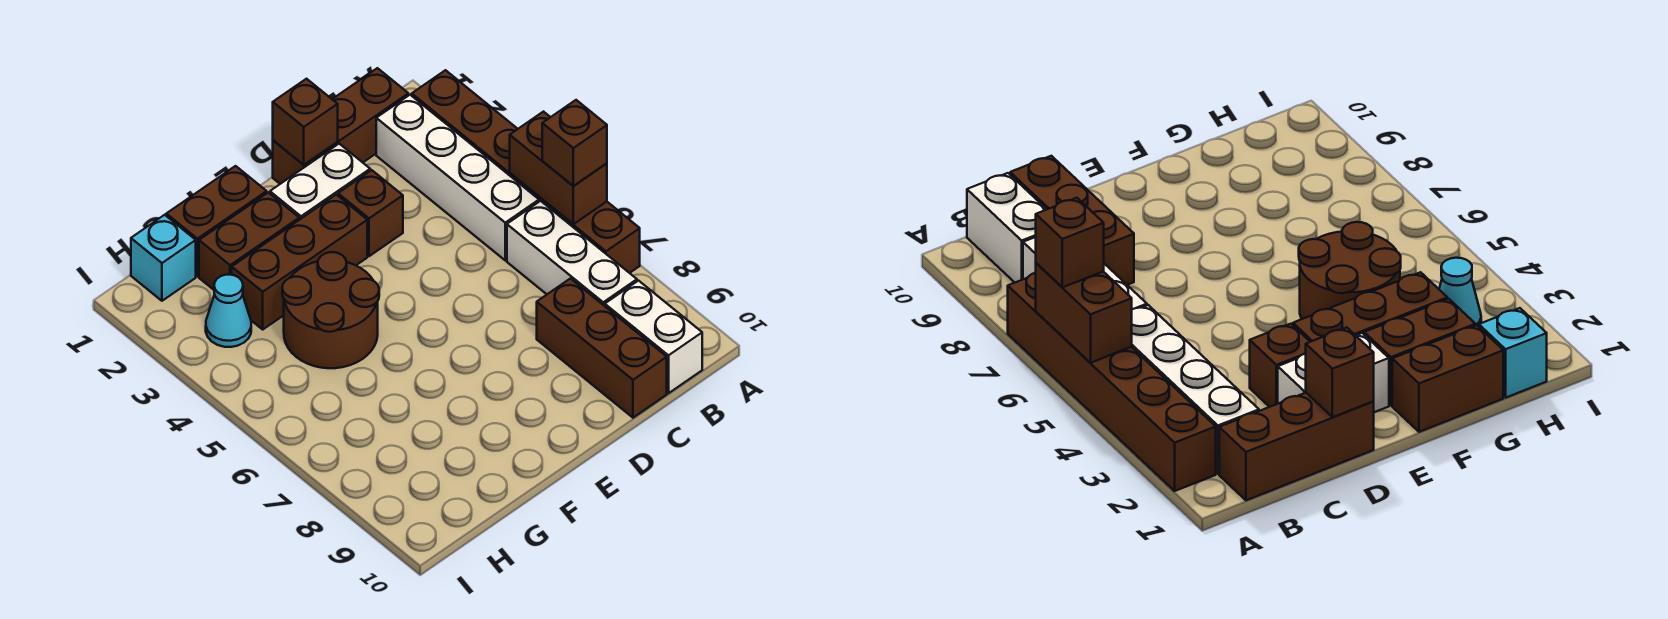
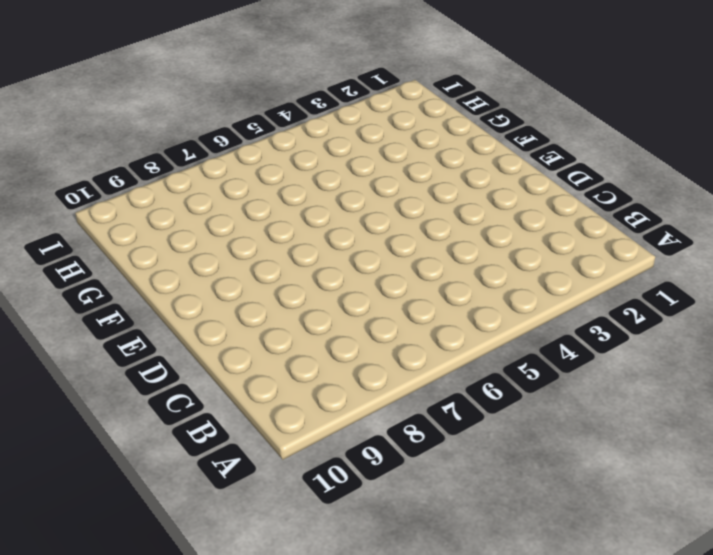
none -> brown 1x6 brick [412,70,640,273]
none -> brown 1x3 brick [273,68,408,184]
none -> white 1x4 brick [376,95,539,260]

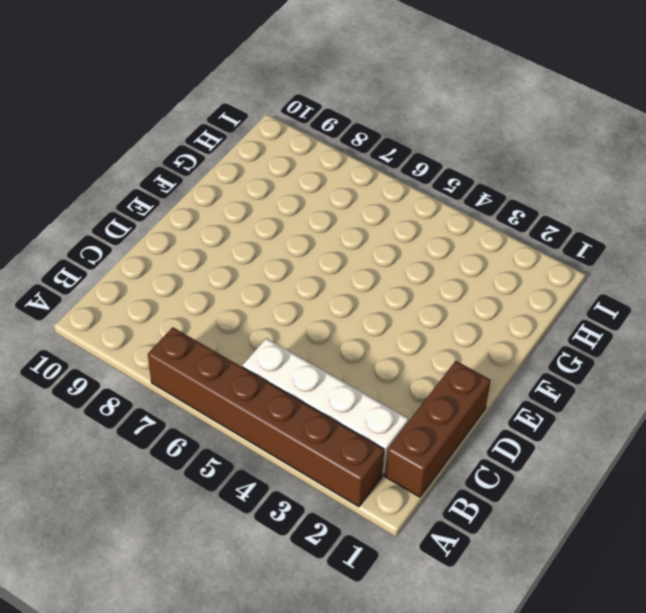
none -> white 1x3 brick [507,201,637,306]
none -> white 1x2 brick [605,281,702,393]
none -> brown 1x3 brick [537,279,667,418]

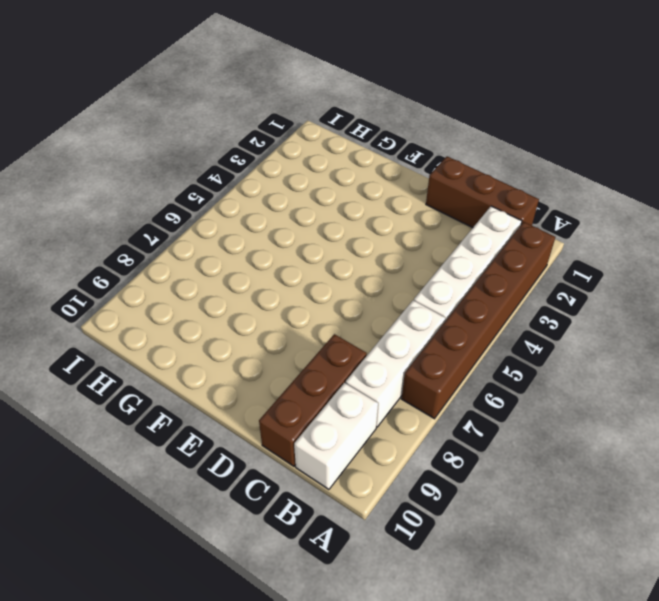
none -> white 1x2 brick [270,144,370,220]
none -> brown 1x1 brick [338,170,403,256]
none -> brown 1x3 brick [232,195,367,329]

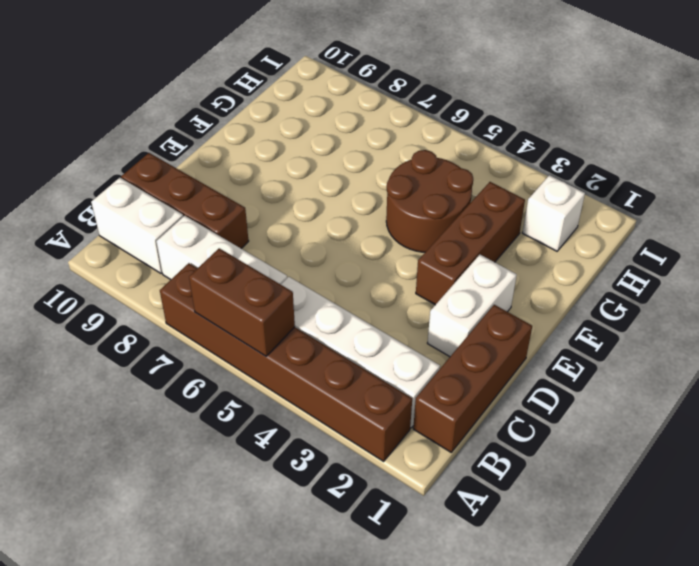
white 1x1 brick [522,175,585,251] -> none
none -> brown 1x1 brick [338,170,403,256]
none -> brown 1x2 brick [166,166,267,276]
none -> brown 1x2 brick [199,193,299,290]

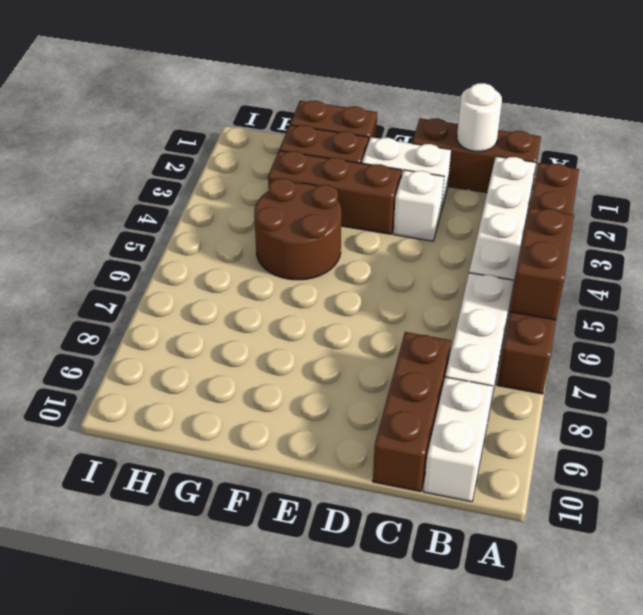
white 1x1 round brick [457,83,502,152] -> none
white 1x1 brick [393,170,444,241] -> brown 1x1 brick [338,170,403,256]
none -> cyan 1x1 brick [131,215,196,301]
none -> cyan 1x1 cone [206,275,251,347]
none -> brown 1x1 brick [273,79,338,165]

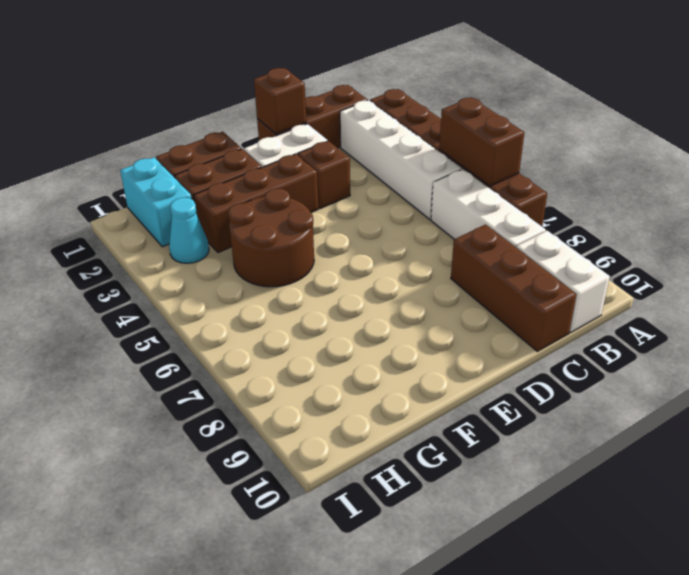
cyan 1x2 brick [120,157,192,247] -> cyan 1x1 brick [131,215,196,301]
none -> brown 1x1 brick [542,100,607,186]

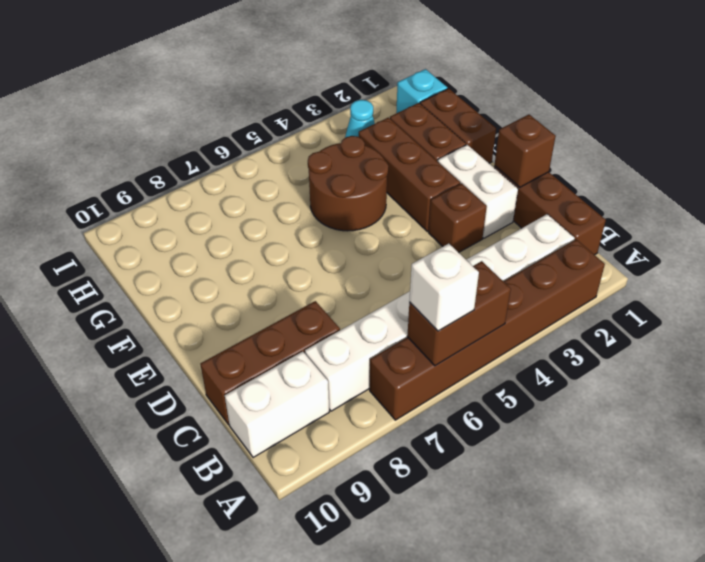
white 1x1 brick [409,244,479,331] -> brown 1x1 brick [542,100,607,186]

